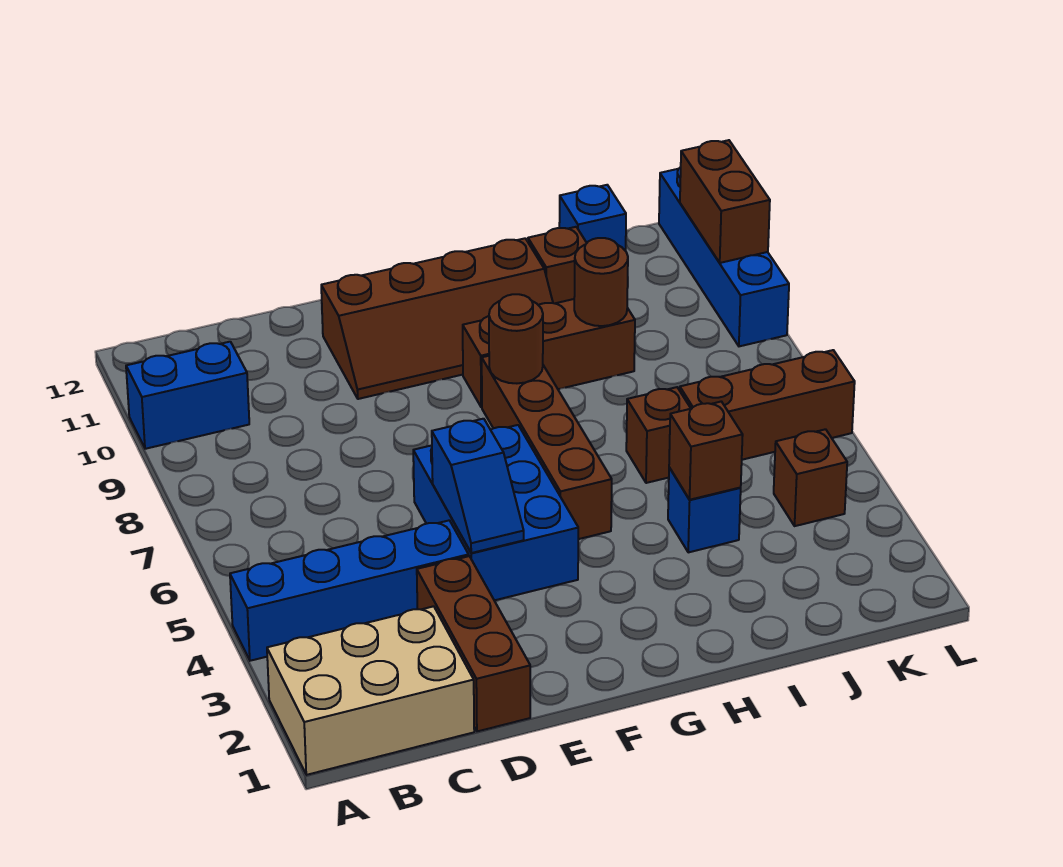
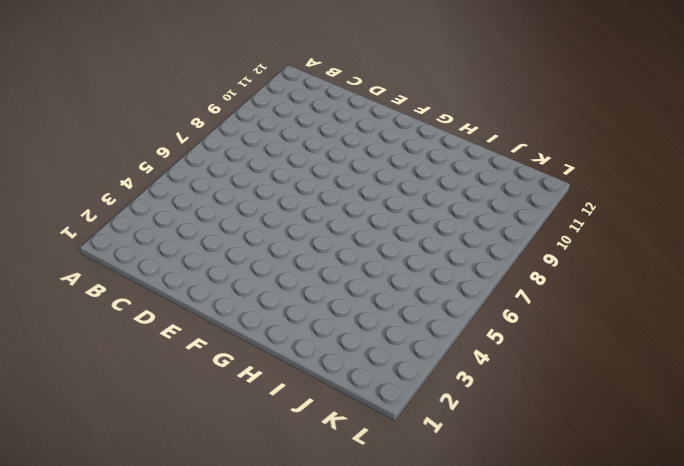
none -> tan 2x3 brick [267,606,474,775]
none -> blue 1x4 brick [230,520,469,661]
none -> blue 1x2 brick [126,342,249,449]

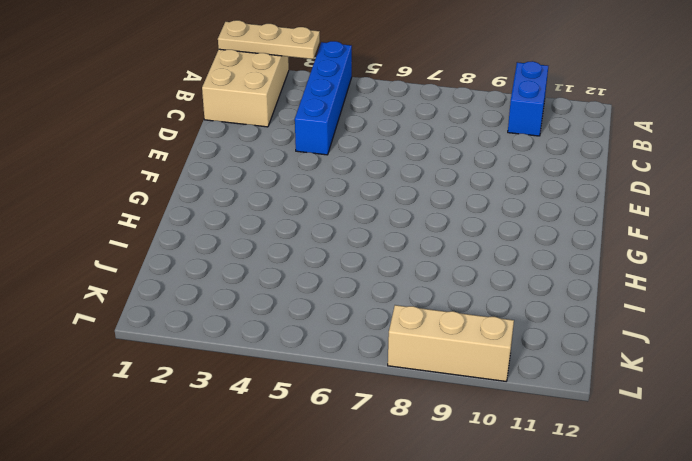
tan 1x3 plate [218,20,320,59] -> none
tan 1x3 brick [388,305,514,381] -> blue 1x4 brick [659,167,789,346]
none -> brown 1x3 brick [417,556,530,731]
none -> blue 2x3 brick [413,425,578,600]
none -> brown 2x4 slope [321,238,553,399]

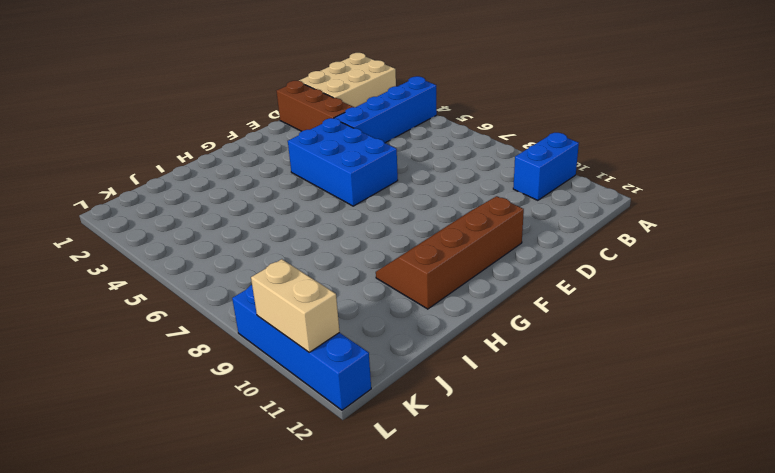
tan 1x2 brick [251,259,340,352] -> brown 1x2 brick [680,140,770,263]
none -> brown 1x4 brick [482,356,612,539]
none -> brown 1x3 brick [463,299,635,407]
none -> blue 1x1 brick [668,467,741,552]

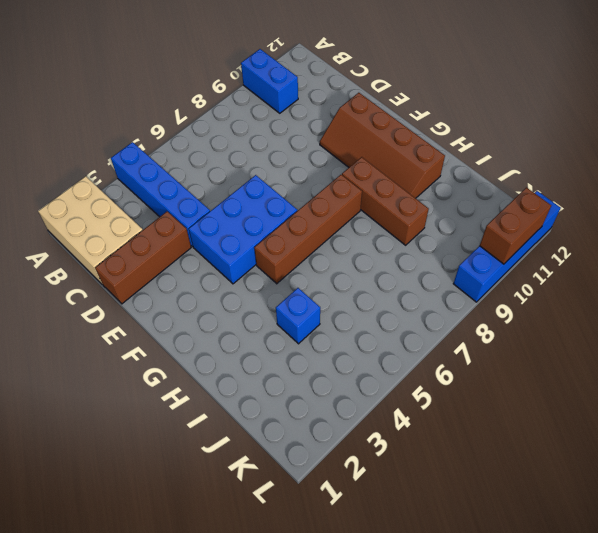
none -> brown 1x1 brick [626,387,691,483]
none -> brown 1x1 brick [528,227,587,303]
none -> brown 1x3 brick [680,350,855,460]

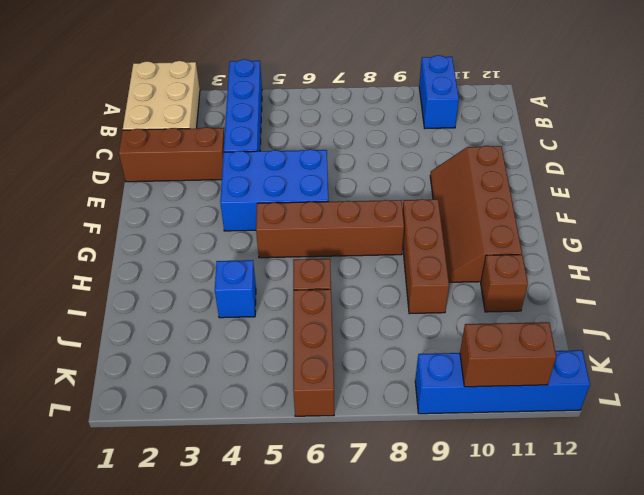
none -> blue 1x1 brick [559,185,626,251]
none -> brown 1x1 brick [774,429,847,526]
none -> blue 1x2 slope [432,419,524,553]

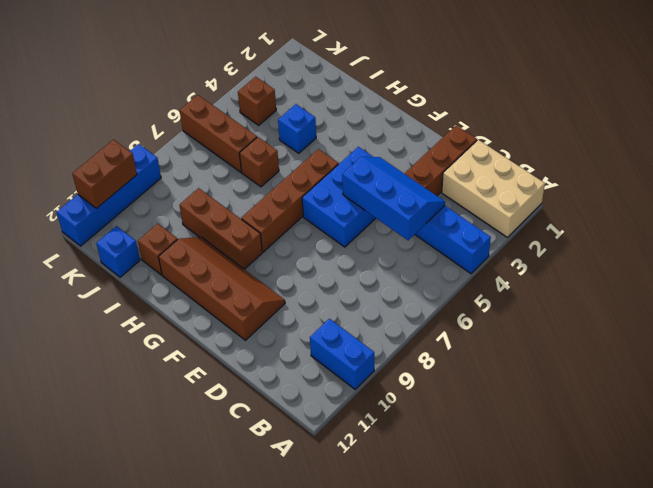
blue 2x3 slope [342,157,445,240] -> blue 1x2 slope [432,419,524,553]
none -> brown 1x1 round brick [489,294,543,383]
none -> brown 1x1 brick [669,401,743,500]
none -> brown 1x1 round brick [574,238,628,326]

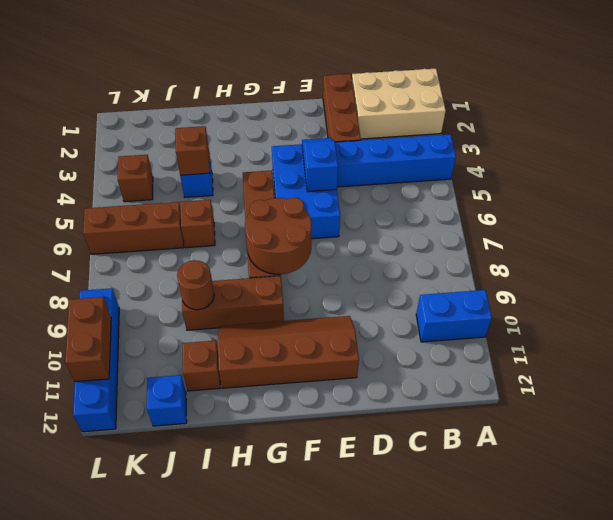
brown 2x2 round brick [245,198,311,275] -> brown 1x1 round brick [489,294,543,383]

